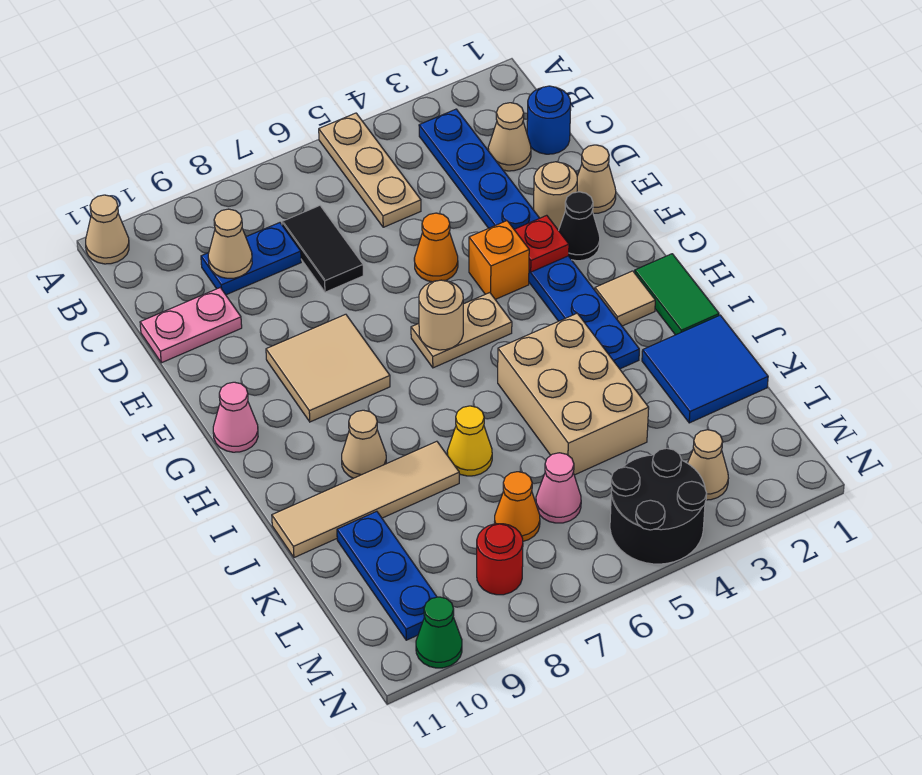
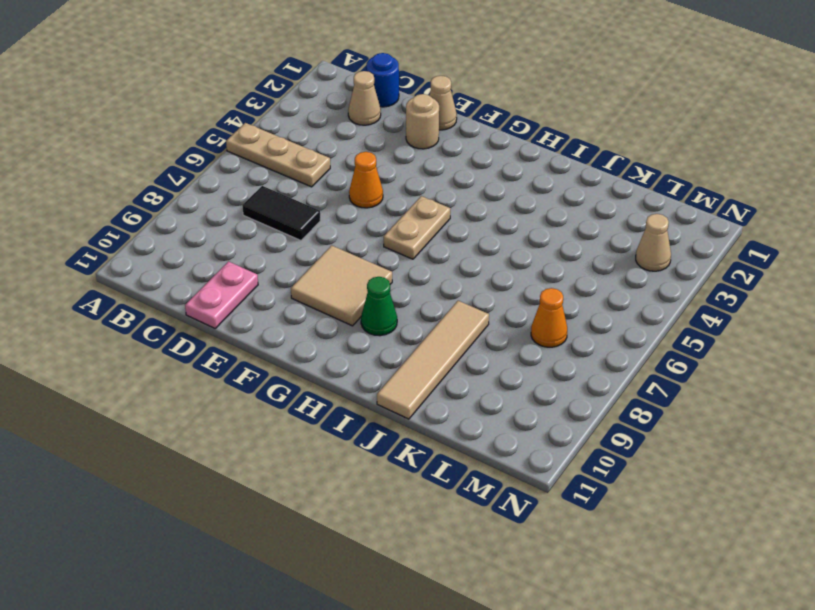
green 1x1 cone [361,277,397,336] -> green 1x1 cone moved to [416,597,462,668]
none -> tan 1x1 cone [86,195,129,264]
none -> blue 1x8 plate [419,109,639,369]
none -> blue 1x2 plate [201,223,301,295]
none -> black 1x1 cone [559,192,600,261]

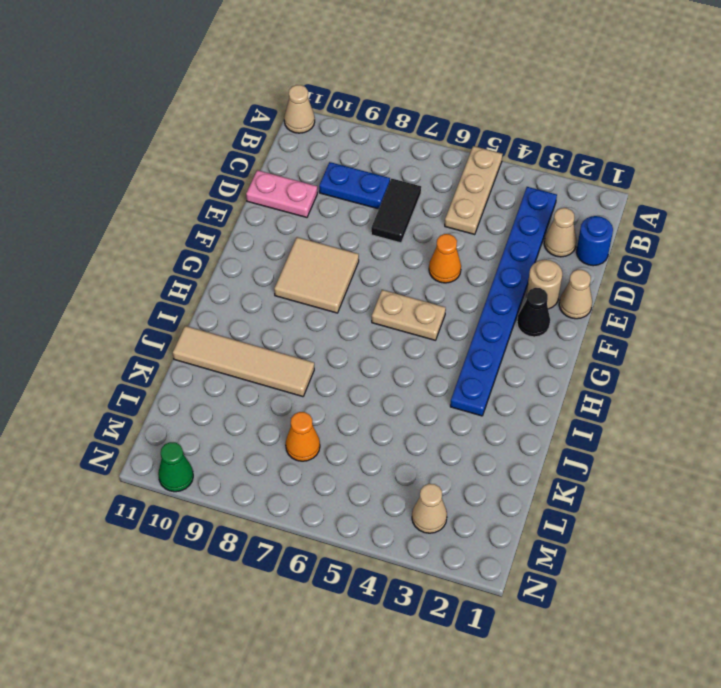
none -> orange 1x1 brick [469,221,529,299]
none -> pink 1x1 cone [213,382,258,452]
none -> green 1x2 tile [635,254,719,335]
none -> tan 1x1 tile [595,271,655,326]

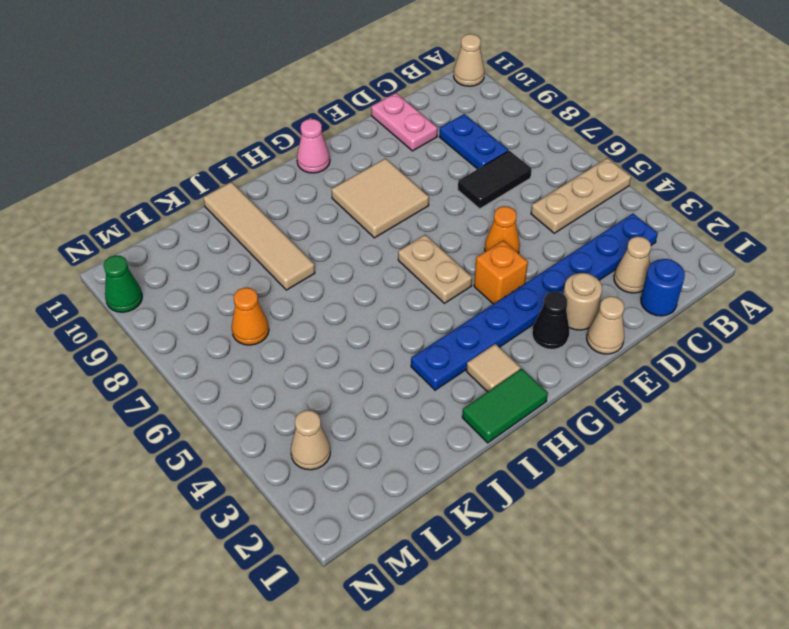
none -> tan 2x3 brick [498,313,649,475]
none -> tan 1x1 cone [342,410,386,478]
none -> blue 2x2 tile [642,315,768,423]
none -> yellow 1x1 cone [447,406,492,476]

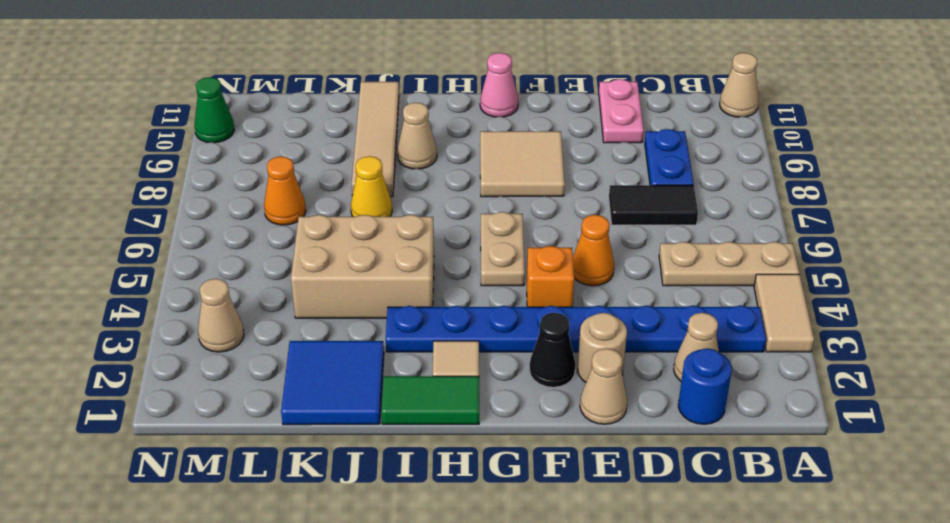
tan 1x2 tile [754,274,814,352] -> none
none -> blue 1x3 plate [337,511,437,640]
none -> pink 1x1 cone [536,453,581,523]
none -> black 2x2 round brick [610,448,707,564]
none -> red 1x1 round brick [477,524,523,595]

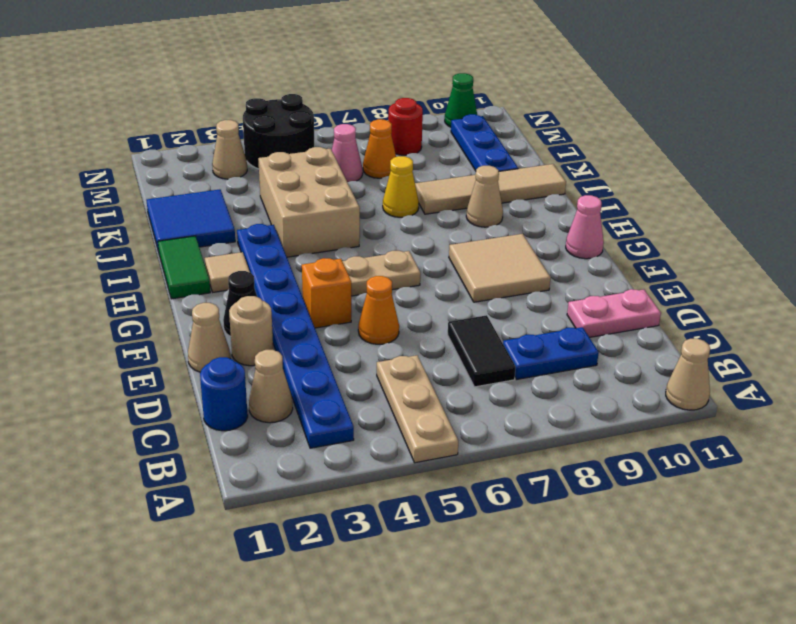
none -> tan 1x1 cone [208,209,252,278]
none -> red 1x1 plate [514,215,569,272]
none -> tan 1x1 round brick [419,280,463,350]

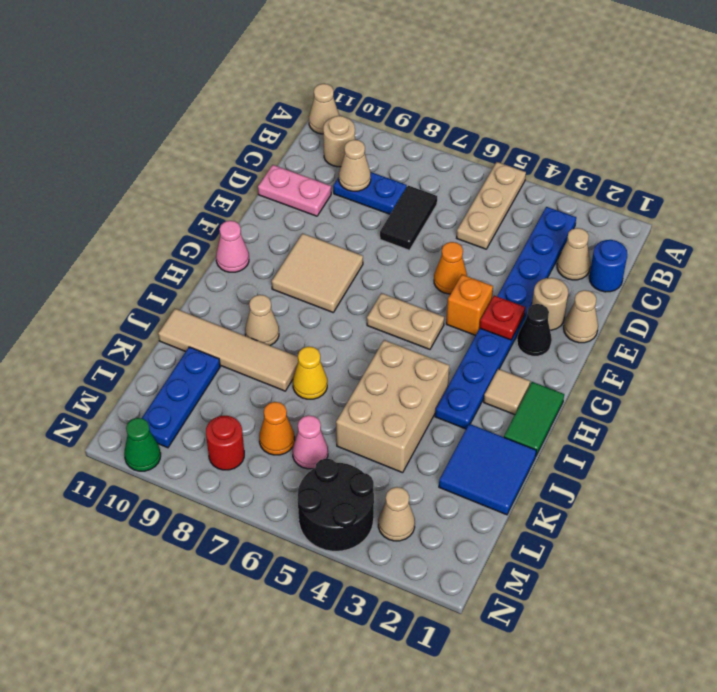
tan 1x1 round brick [323,116,355,167] -> tan 1x1 round brick moved to [419,280,463,350]

